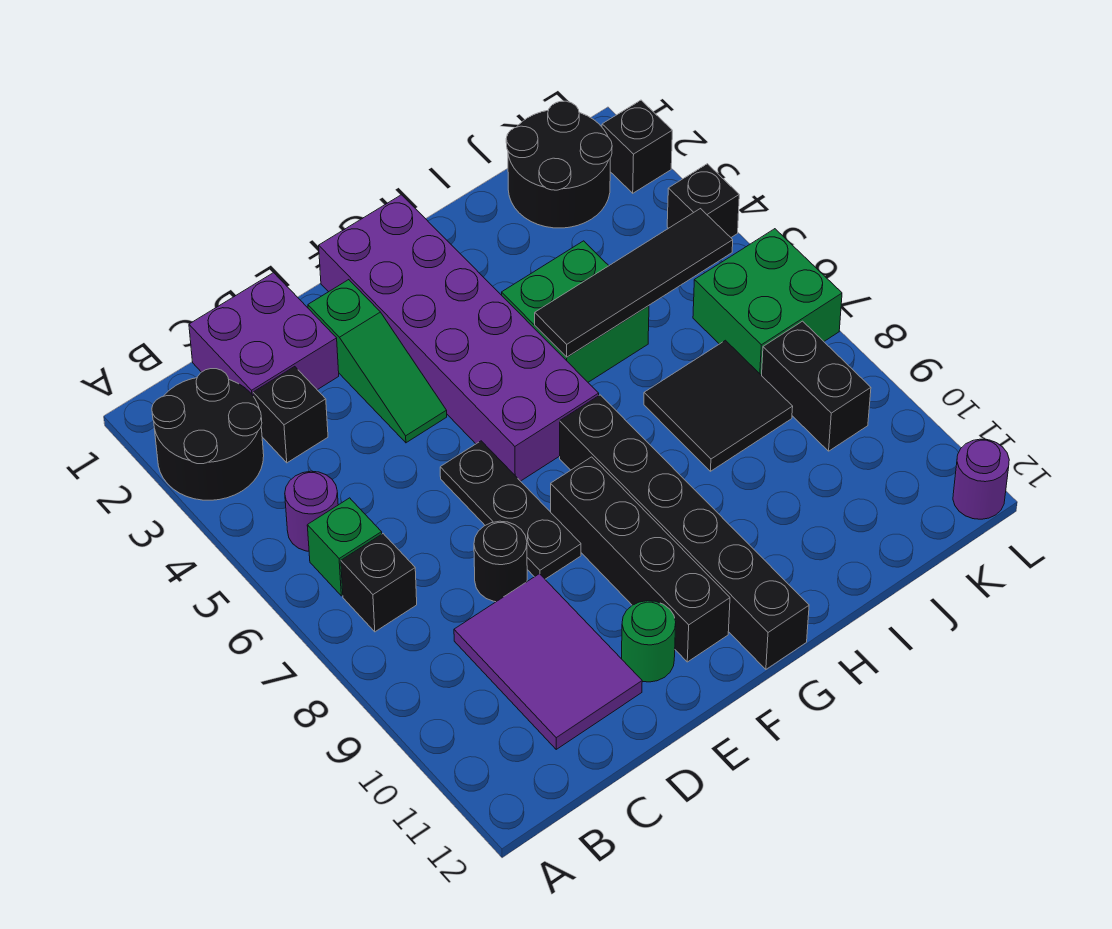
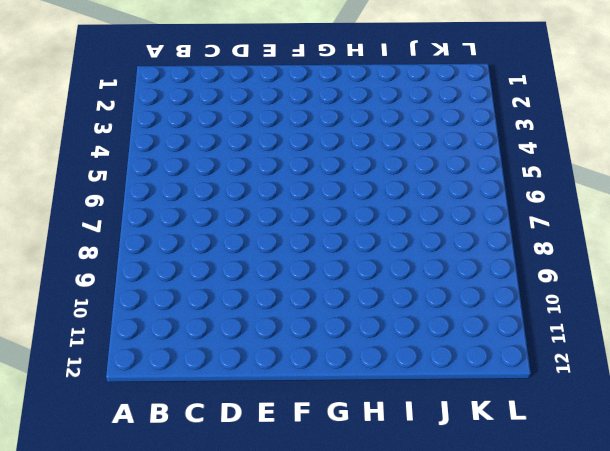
none -> black 2x2 round brick [152,369,264,500]
none -> purple 1x1 round brick [285,471,338,551]
none -> green 1x1 brick [307,498,382,596]

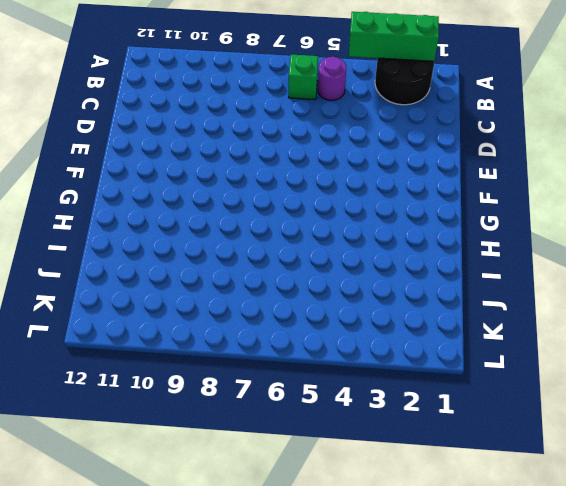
green 1x3 brick [349,12,439,61] -> none
none -> black 1x1 brick [341,534,417,632]
none -> purple 2x2 brick [189,273,339,395]
none -> black 1x1 brick [253,367,328,463]

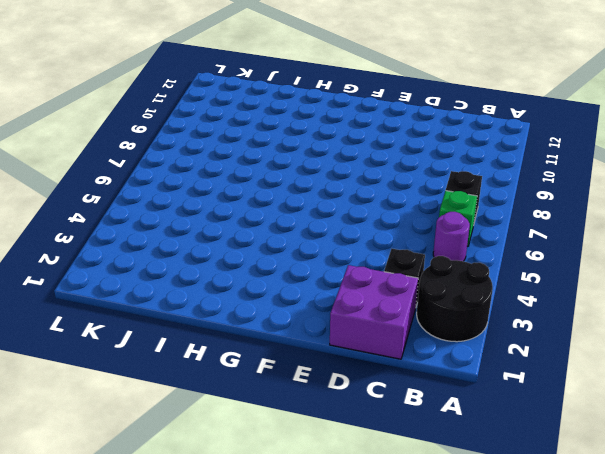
none -> purple 2x3 tile [454,574,642,749]
none -> black 1x1 round brick [474,521,527,602]
none -> green 1x3 slope [308,280,447,443]

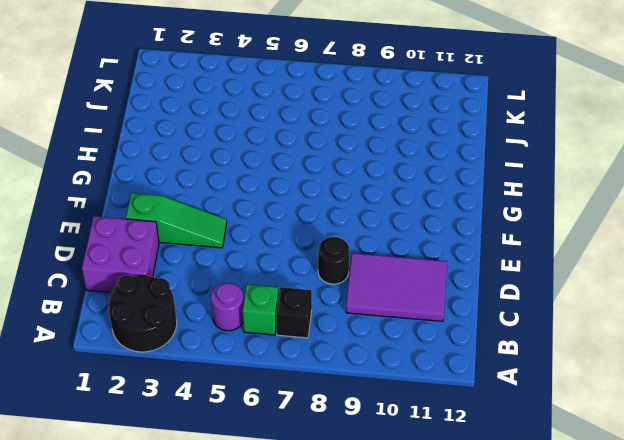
none -> black 1x1 brick [253,367,328,463]
none -> black 1x3 plate [440,441,581,579]
none -> green 1x1 round brick [622,601,676,682]

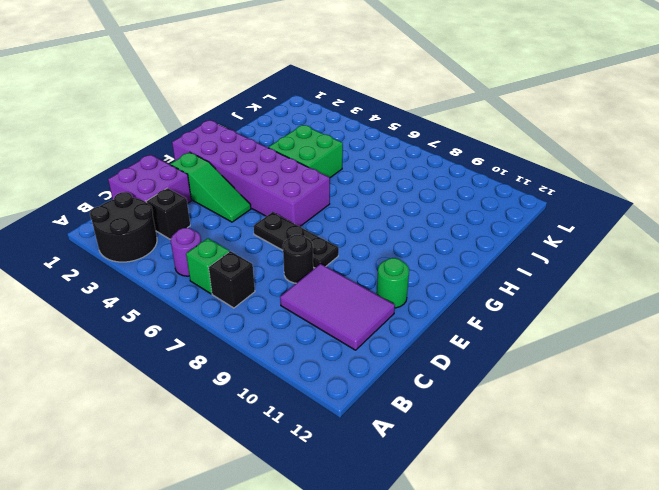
none -> black 1x4 brick [551,457,730,662]
none -> black 1x6 brick [560,395,809,669]
none -> black 2x2 tile [644,340,793,471]

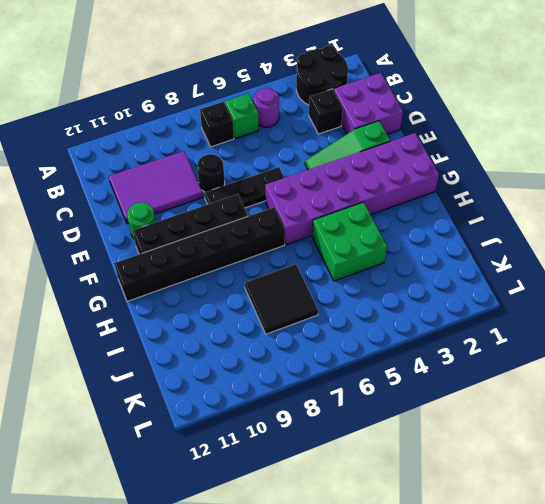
none -> black 2x2 round brick [506,101,612,228]
none -> green 2x2 brick [693,229,842,376]
none -> black 1x2 brick [762,321,871,451]

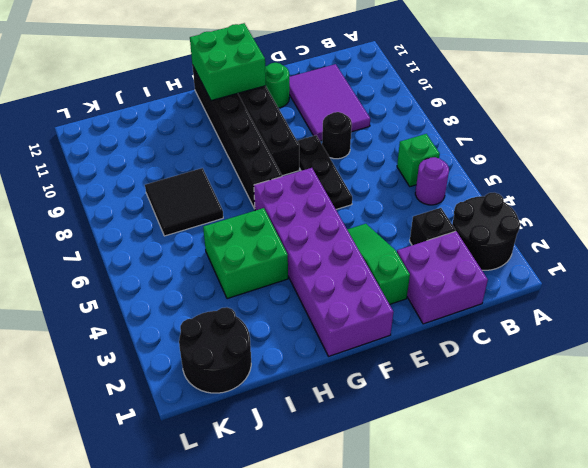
green 2x2 brick [190,23,266,101] -> green 2x2 brick moved to [693,229,842,376]
none -> black 1x1 brick [341,534,417,632]
none -> black 1x2 brick [762,321,871,451]
none -> black 1x1 brick [602,100,672,193]

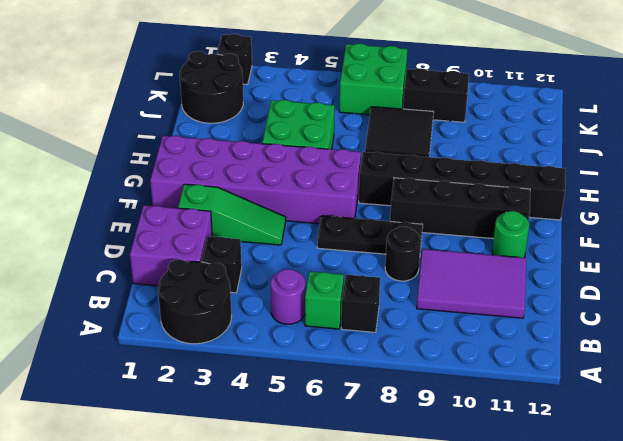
none -> black 1x1 brick [667,164,739,237]
none -> purple 1x1 round brick [953,439,1009,519]
none -> black 1x4 tile [535,209,733,357]

